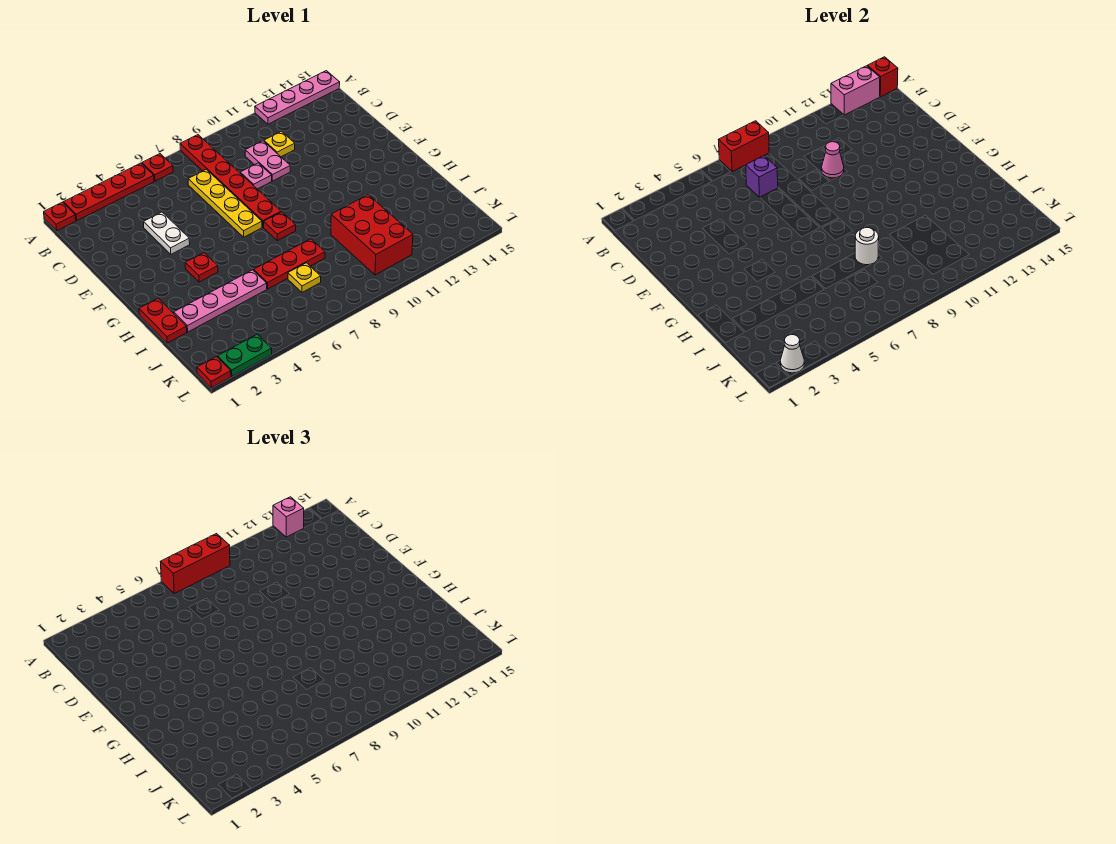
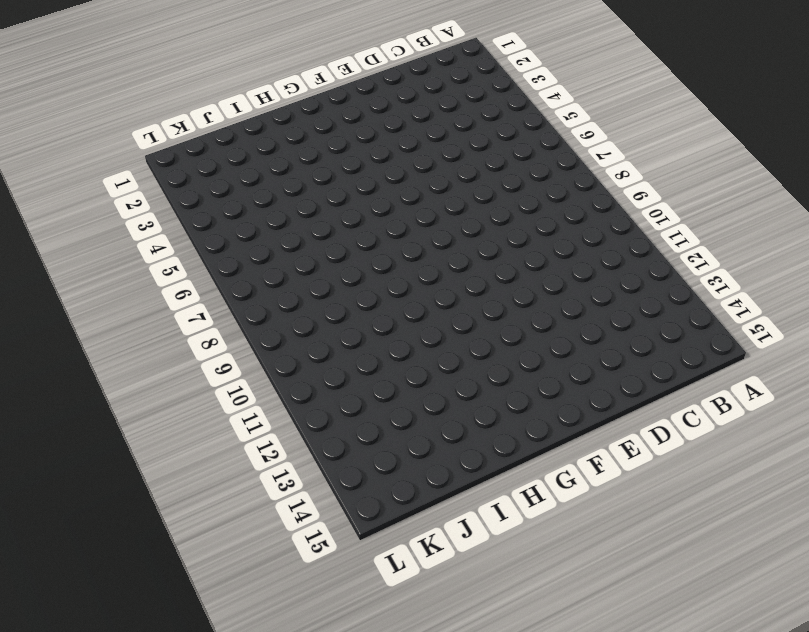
none -> red 1x1 plate [44,202,76,231]
none -> red 1x4 plate [64,163,154,220]
none -> red 1x1 plate [142,154,173,181]

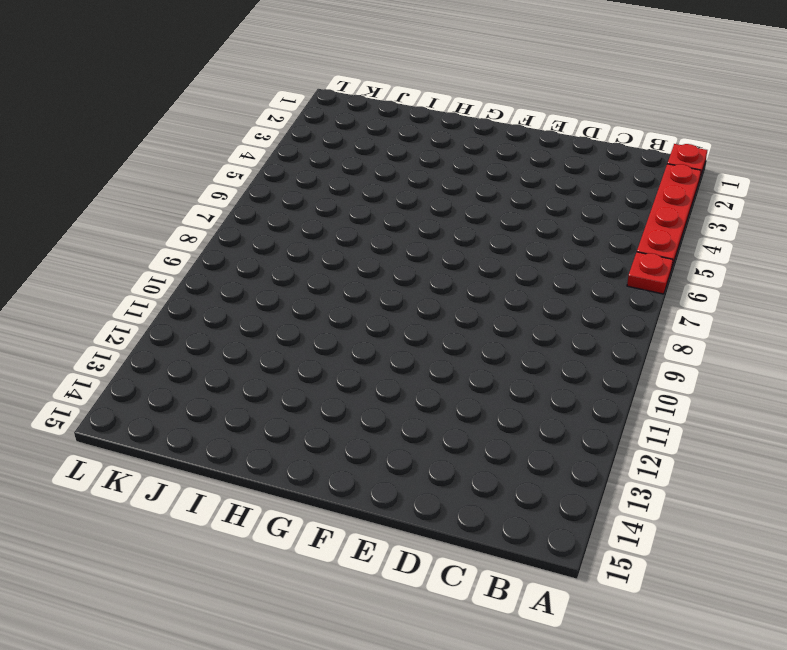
none -> red 1x6 plate [180,135,281,227]
none -> pink 1x4 plate [255,71,340,124]
none -> yellow 1x4 plate [188,169,262,237]

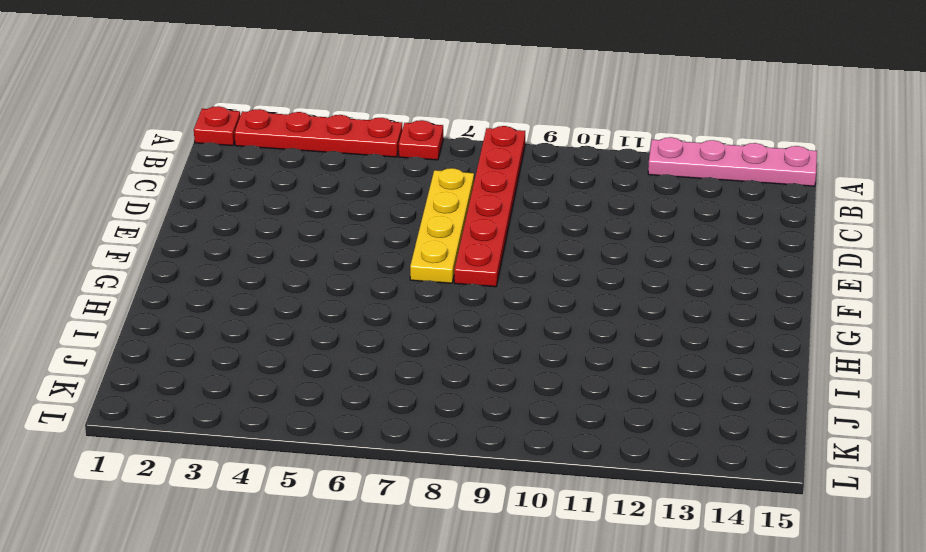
none -> pink 1x2 plate [245,141,290,181]
none -> yellow 1x1 plate [264,131,295,157]
none -> white 1x2 plate [144,212,190,254]

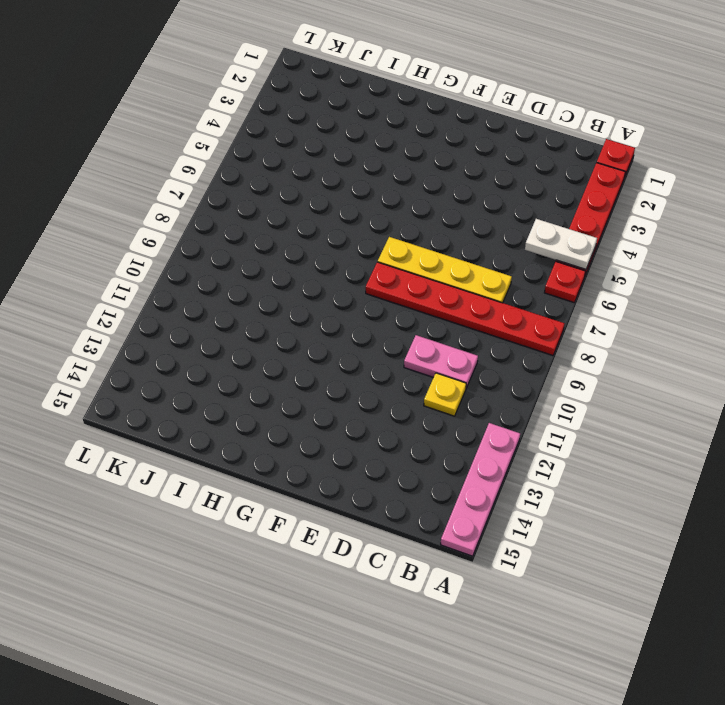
white 1x2 plate [525,219,597,269] -> white 1x2 plate moved to [144,212,190,254]
none -> pink 1x1 plate [240,163,272,189]
none -> red 1x1 plate [185,253,218,282]
none -> red 1x1 plate [264,212,296,241]

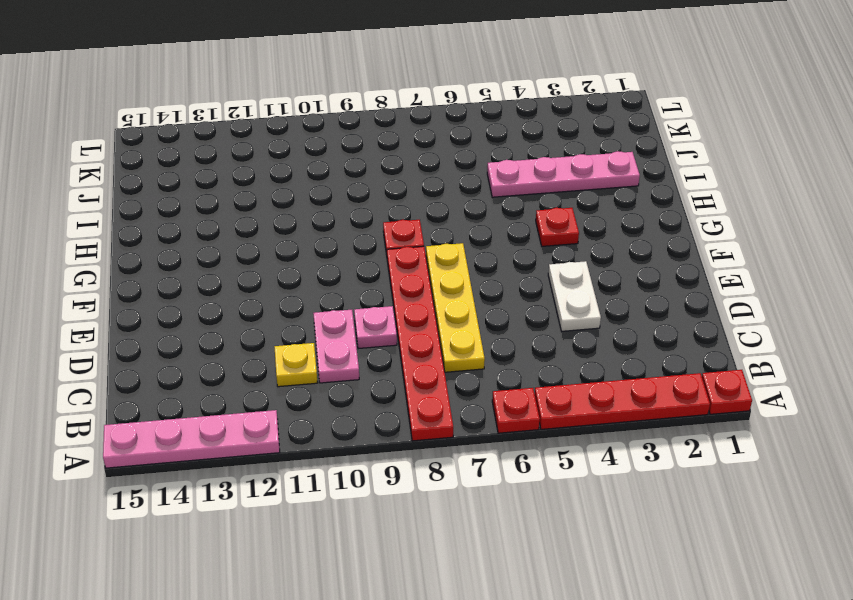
none -> red 1x2 plate [139,298,187,343]
none -> red 1x3 plate [254,239,325,289]
none -> red 2x3 brick [331,195,413,275]

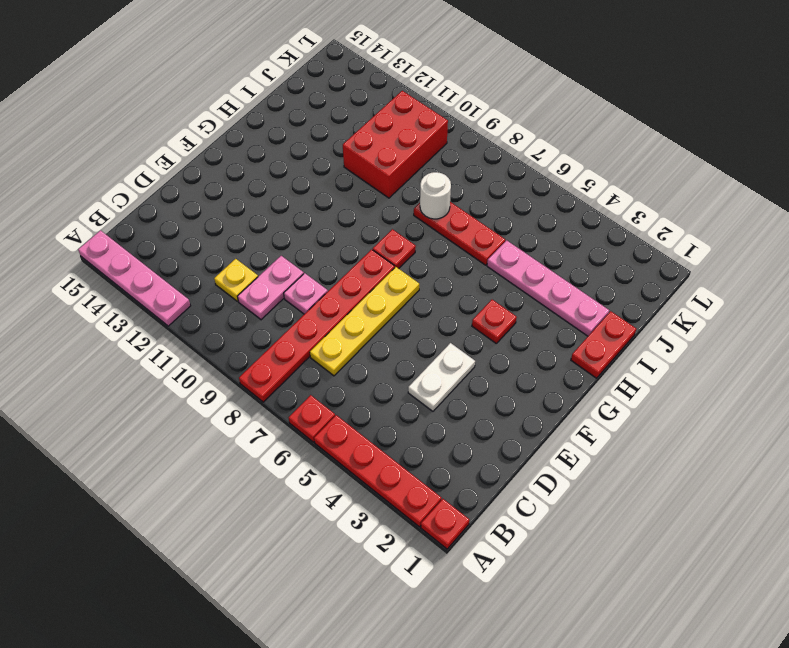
none -> yellow 1x1 plate [288,263,321,292]
none -> red 1x1 plate [197,357,231,388]
none -> green 1x2 plate [218,334,272,376]

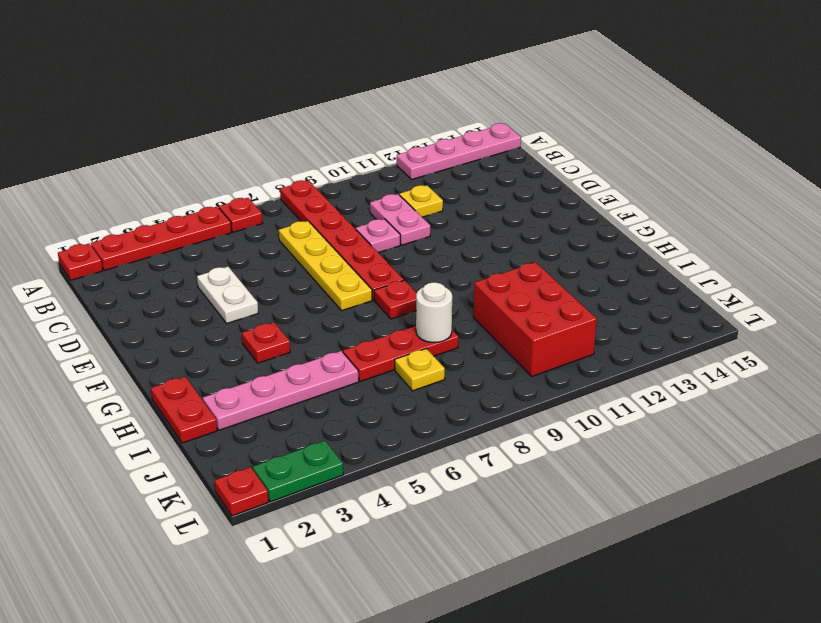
none -> red 1x2 brick [719,121,769,172]
none -> pink 1x2 brick [831,66,880,115]
none -> red 1x1 brick [868,57,898,97]

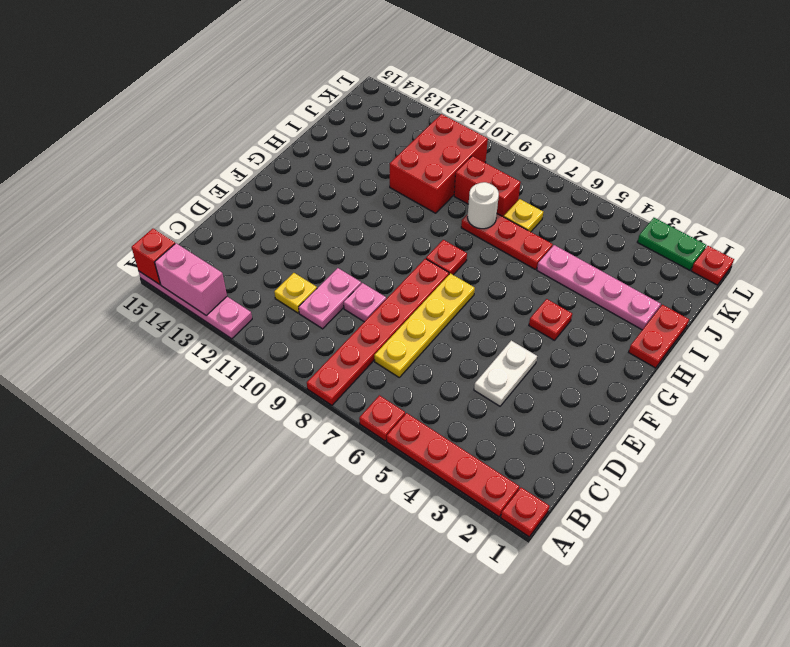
red 1x2 brick [454,156,521,217] -> red 1x2 brick moved to [719,121,769,172]
none -> purple 1x1 brick [746,156,778,197]
none -> pink 1x1 cone [822,142,844,178]
none -> white 1x1 cone [780,335,805,373]

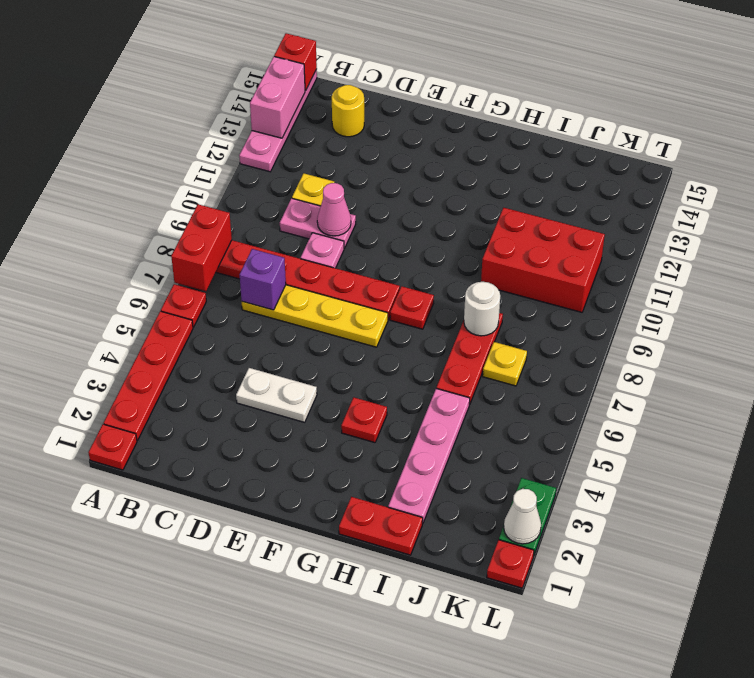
yellow 1x1 round brick [332,85,364,137] -> none
none -> red 1x3 brick [161,534,230,594]
none -> pink 1x1 brick [273,497,304,537]

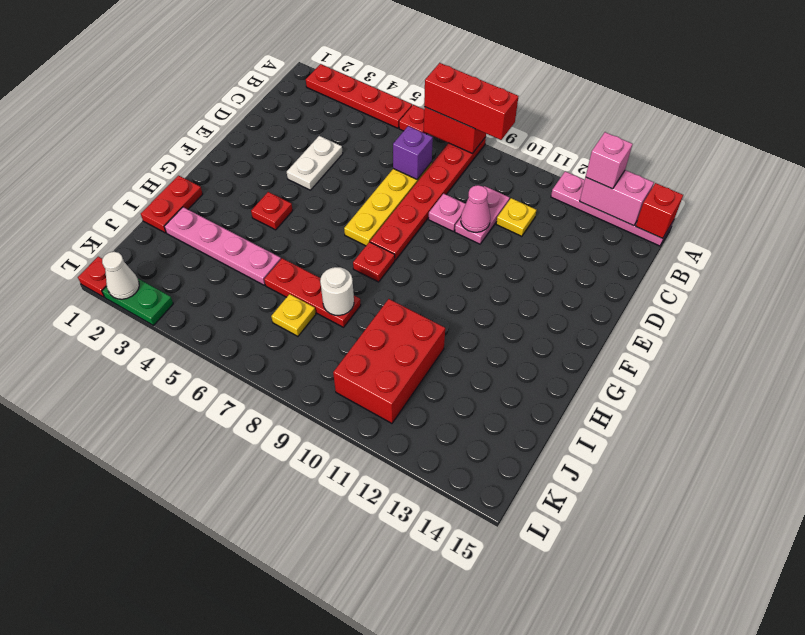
none -> red 1x1 plate [44,202,76,231]

